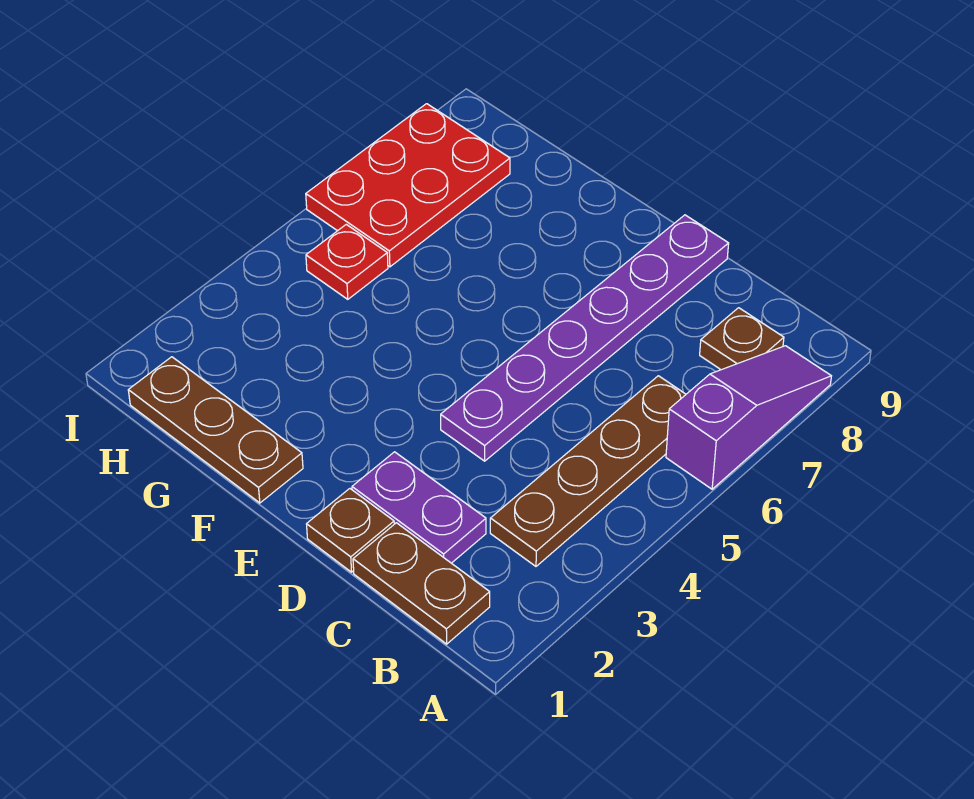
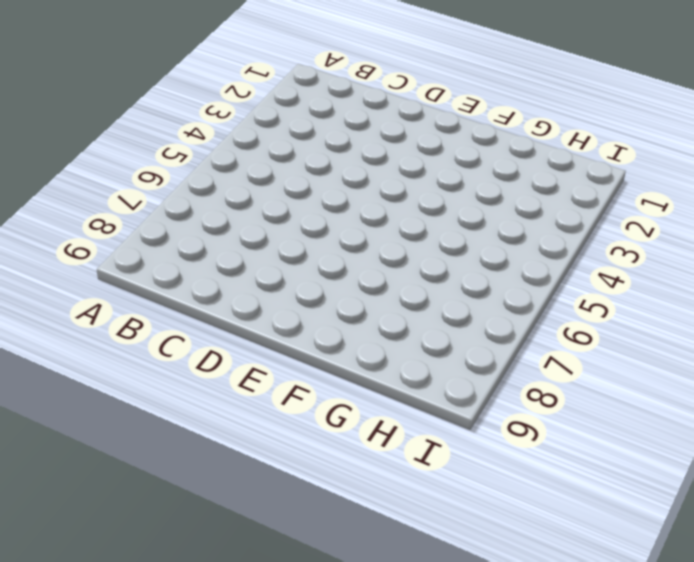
none -> purple 1x3 slope [666,346,831,489]
none -> brown 1x2 plate [353,523,490,644]

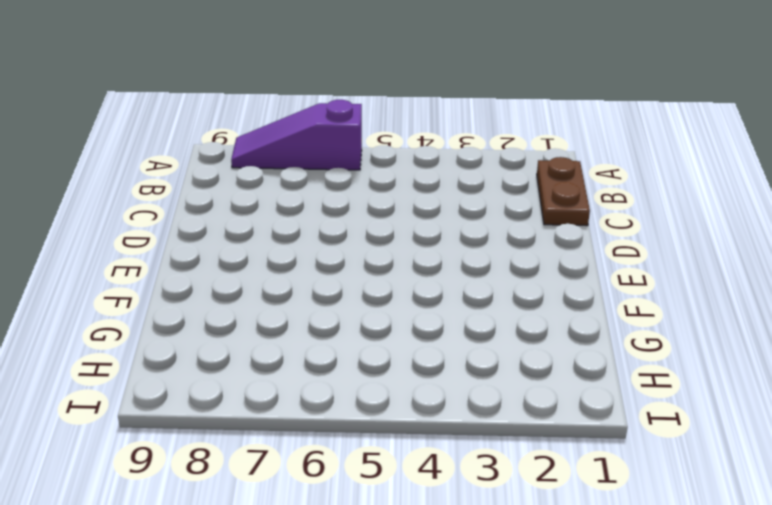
none -> brown 1x4 plate [490,376,686,566]
none -> brown 1x1 plate [700,308,784,370]

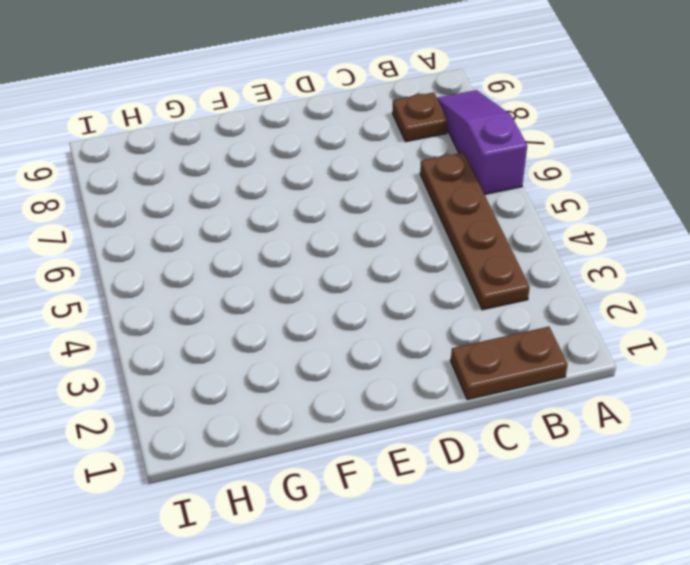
none -> purple 1x2 plate [352,452,486,563]
none -> brown 1x1 plate [307,489,394,572]

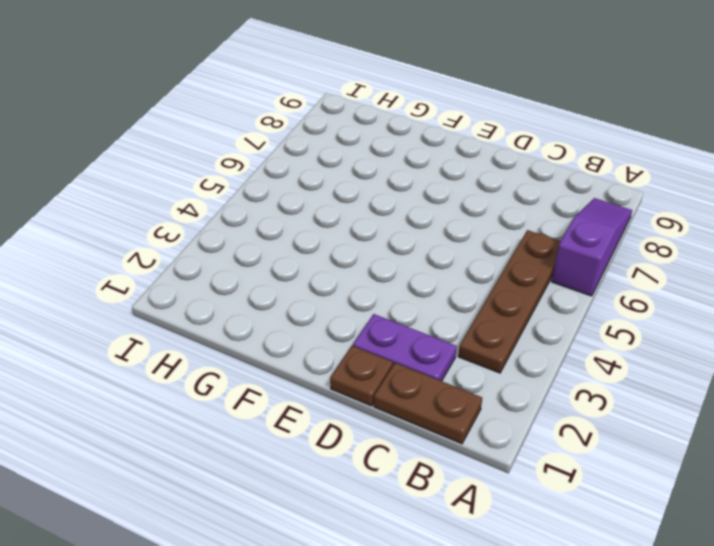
none -> brown 1x1 plate [700,308,784,370]
none -> purple 1x6 plate [441,215,729,461]

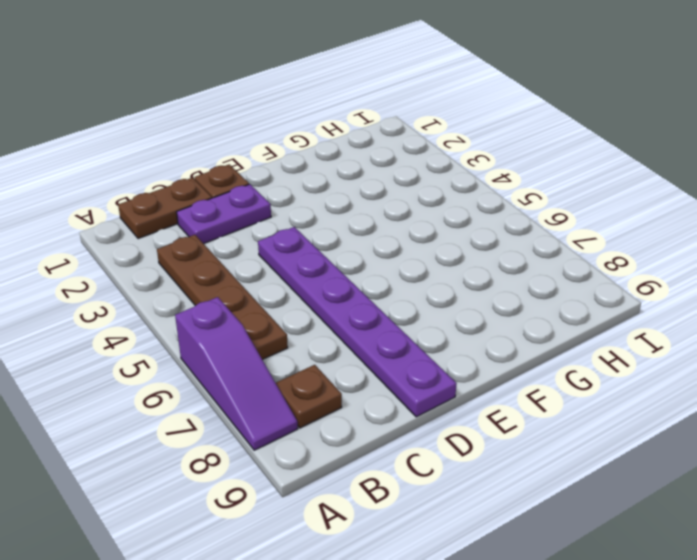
none -> brown 1x3 plate [128,357,303,503]
none -> red 1x1 plate [306,224,388,299]

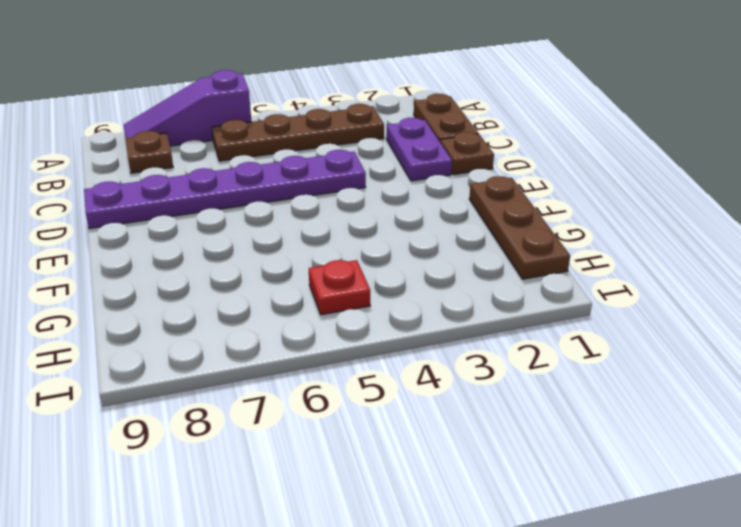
none -> red 2x3 plate [306,104,510,267]

